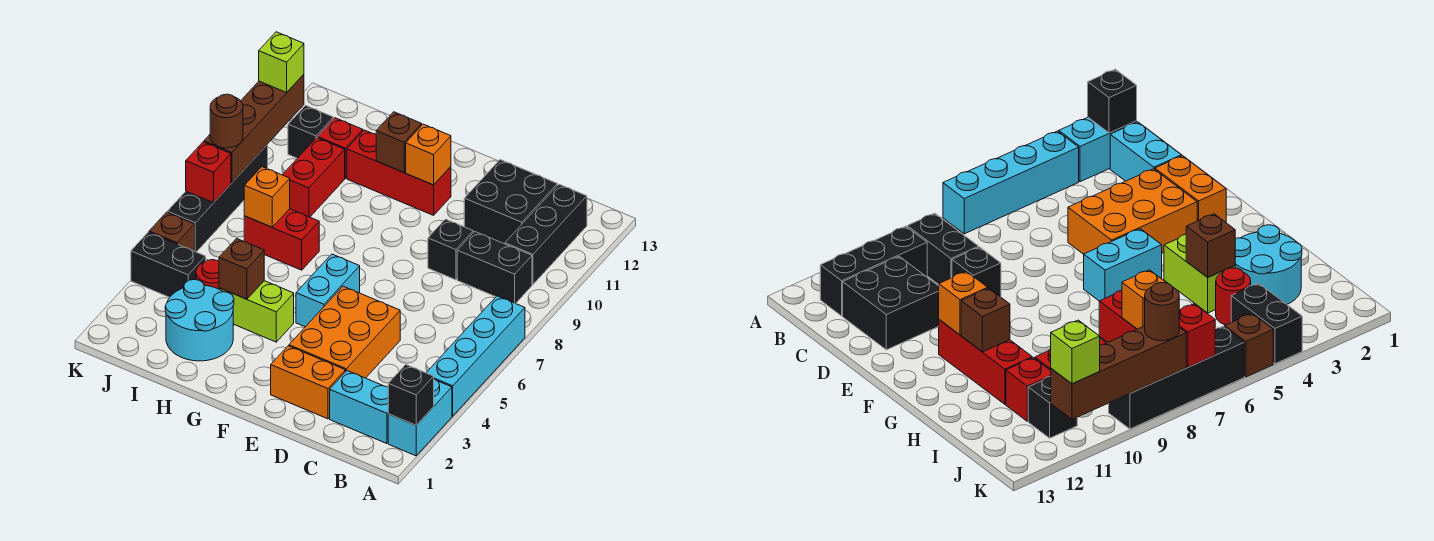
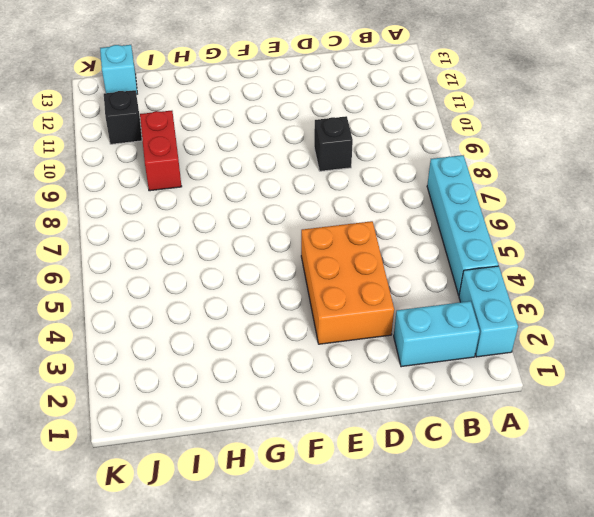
cyan 1x1 brick [100,45,137,94] -> none
none -> black 1x2 brick [457,232,532,304]
none -> black 1x3 brick [505,184,587,285]
none -> black 2x2 brick [464,160,557,244]
none -> orange 1x2 brick [271,346,345,419]

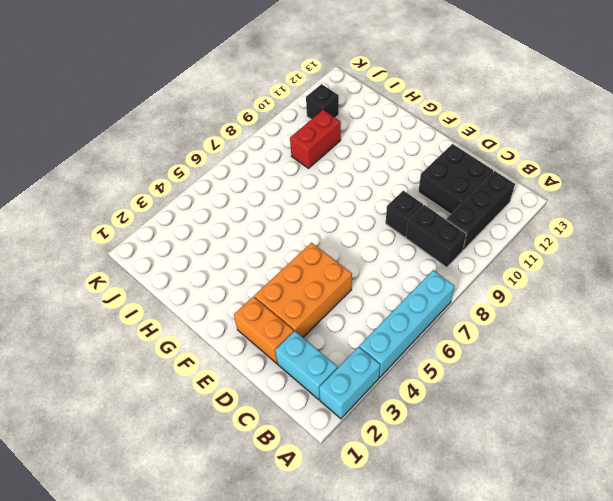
none -> cyan 1x2 brick [296,254,360,327]
none -> red 1x3 brick [347,130,451,215]
none -> lime 1x2 brick [219,281,294,342]
none -> cyan 2x2 round brick [165,279,234,361]

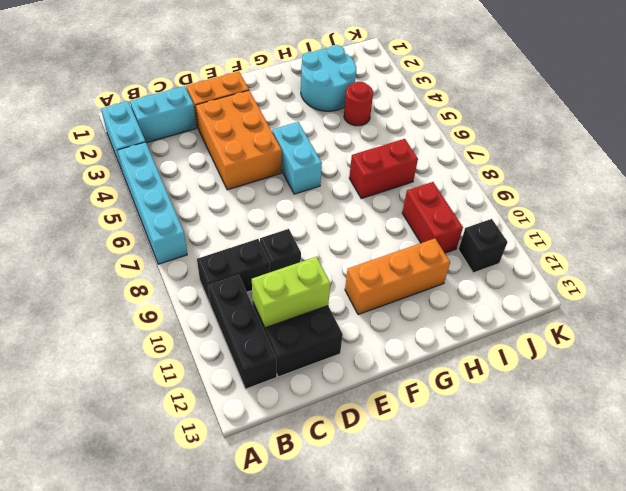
lime 1x2 brick [252,257,330,328] -> lime 1x2 brick moved to [219,281,294,342]
orange 1x3 brick [345,239,450,315] -> red 1x3 brick [347,130,451,215]
none -> red 1x1 brick [317,118,363,178]
none -> black 1x2 brick [131,232,206,297]
none -> brown 1x1 brick [149,212,195,251]
none -> black 1x4 brick [167,145,268,252]

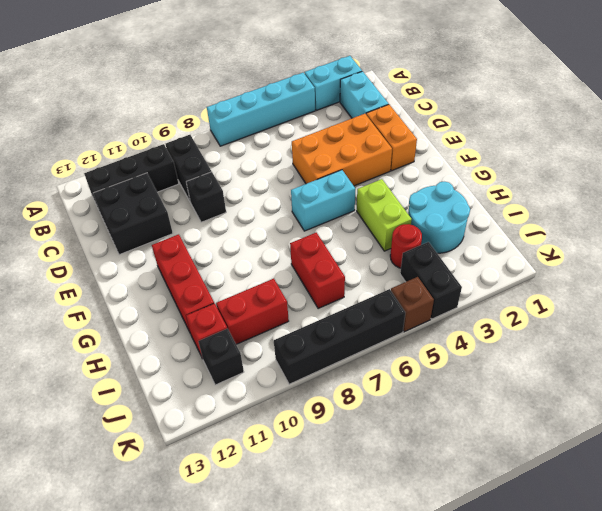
none -> black 1x1 brick [388,365,434,425]
none -> orange 1x1 brick [406,124,451,185]
none -> brown 1x1 brick [376,112,422,172]
none -> brown 1x1 brick [219,239,264,299]

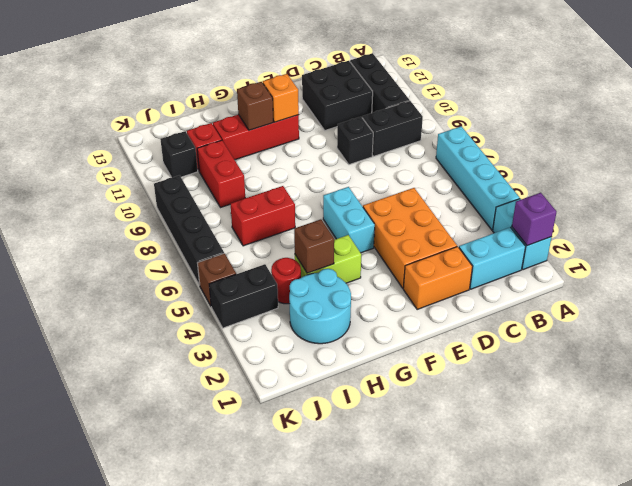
purple 1x1 brick [512,193,556,246] -> black 1x1 brick [388,365,434,425]
none -> orange 1x1 brick [244,167,290,227]
none -> red 1x1 brick [186,142,231,203]
none -> brown 1x4 brick [204,74,304,183]
none -> brown 1x1 round brick [210,94,243,148]

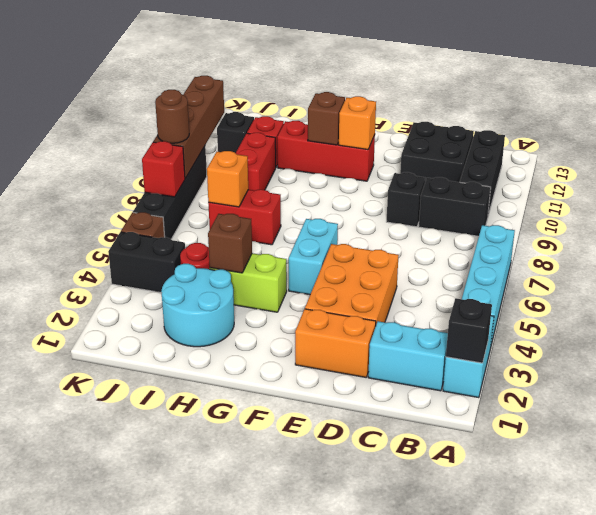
none -> lime 1x1 brick [259,32,304,93]

